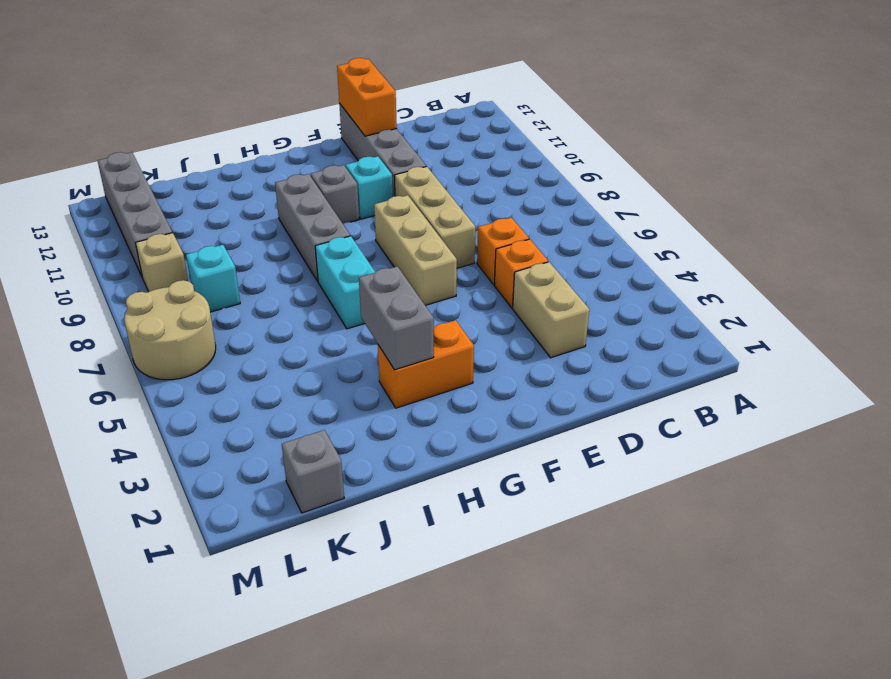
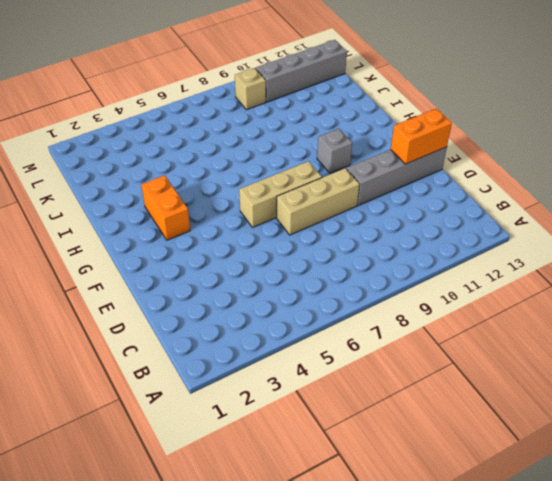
none -> tan 1x2 brick [513,262,589,358]
none -> orange 1x1 brick [494,239,548,308]
none -> orange 1x1 brick [477,218,529,285]

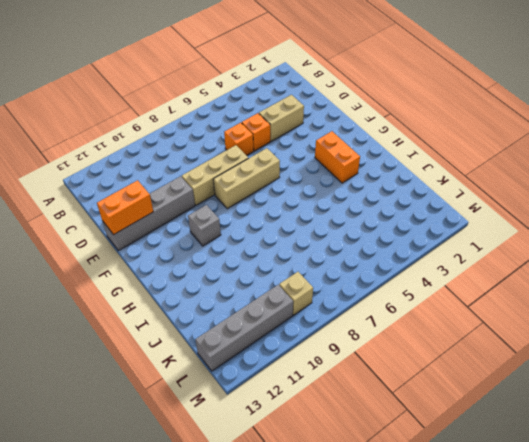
none -> cyan 1x1 brick [346,156,393,219]
none -> cyan 1x2 brick [315,236,375,329]
none -> grey 1x3 brick [275,174,350,281]

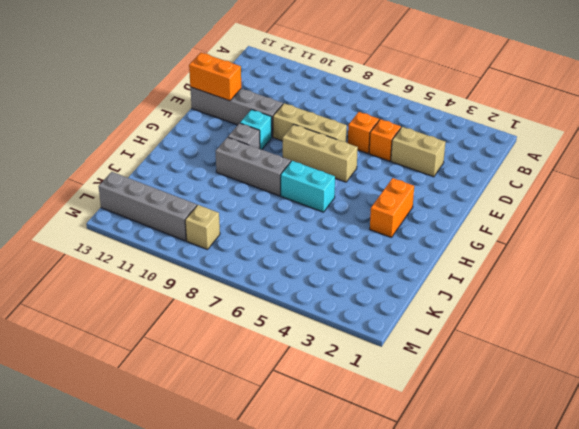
none -> grey 1x1 brick [282,430,344,513]
none -> cyan 1x1 brick [186,245,240,312]
none -> tan 2x2 round brick [124,280,216,380]

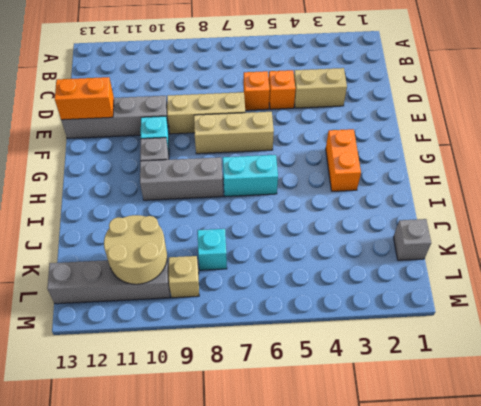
tan 2x2 round brick [104,215,167,284] -> tan 2x2 round brick moved to [124,280,216,380]
none -> grey 1x2 brick [359,266,434,370]

